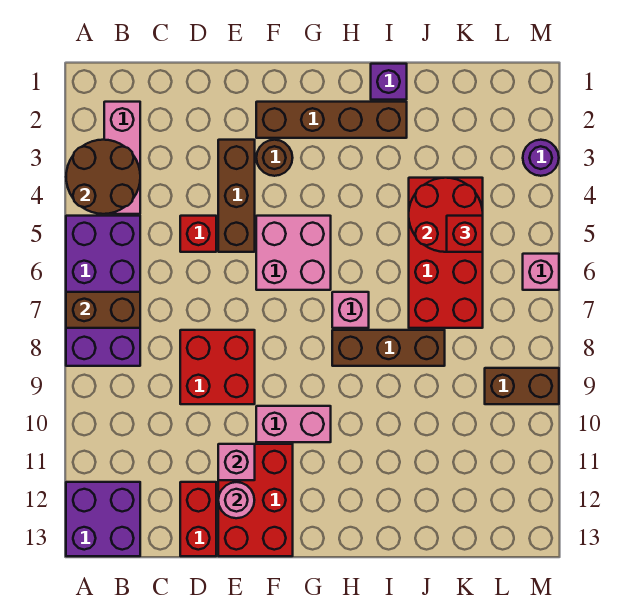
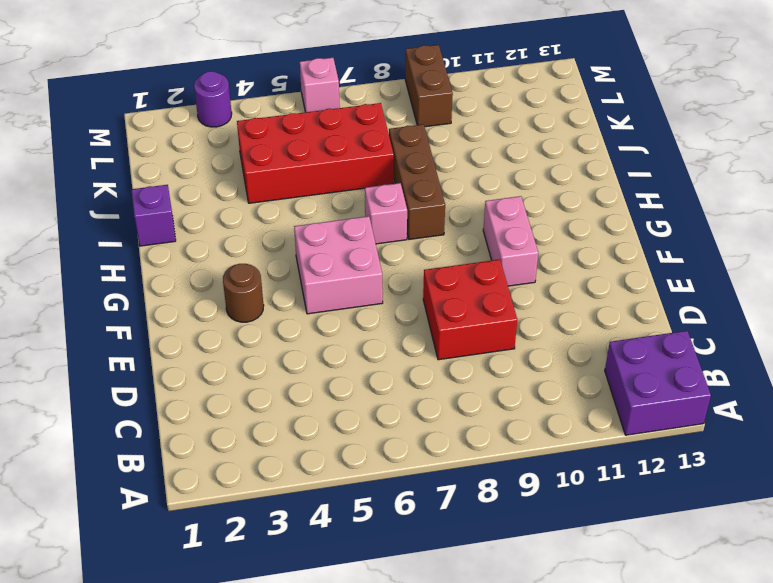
none -> purple 2x4 brick [66,216,140,366]
none -> pink 1x3 brick [104,102,140,214]
none -> red 1x1 brick [180,216,216,252]

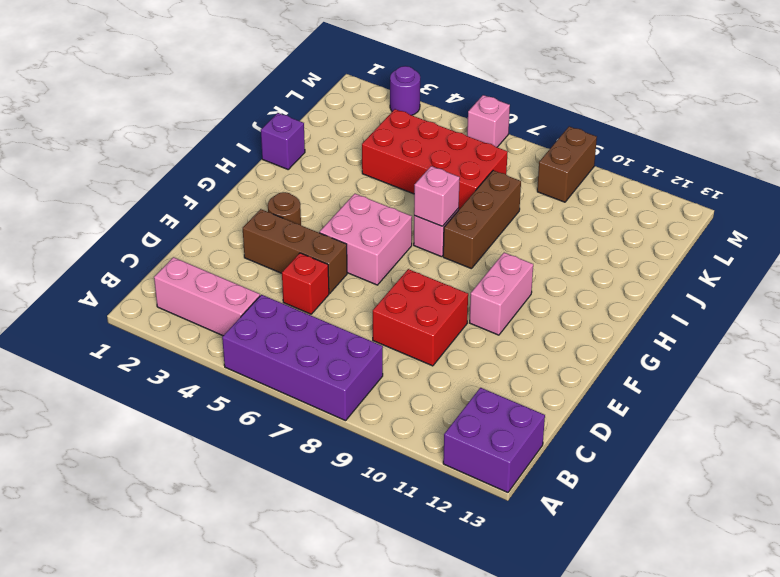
pink 1x1 brick [414,166,460,226] -> pink 1x1 brick moved to [218,444,255,480]
none -> red 1x2 brick [180,482,216,556]
none -> red 2x3 brick [218,444,293,556]
none -> brown 1x4 brick [256,102,407,138]

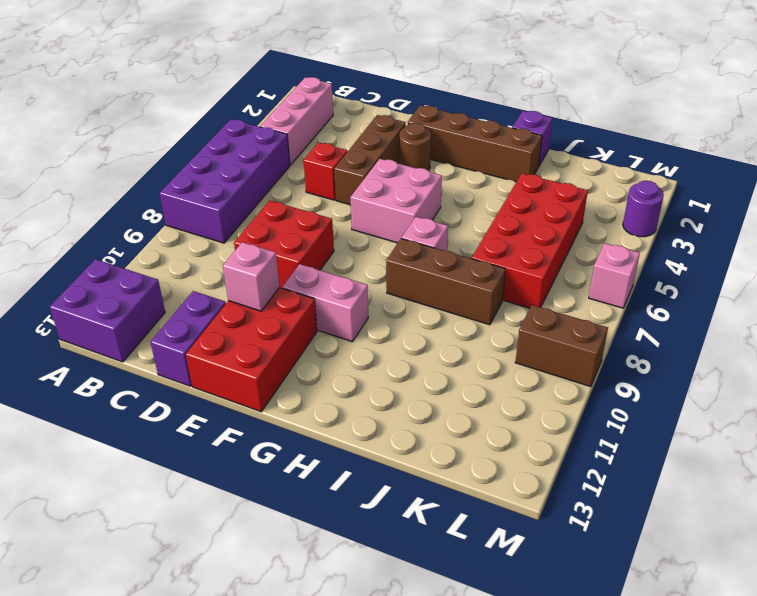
purple 1x2 brick [150,291,226,386] -> red 1x2 brick [180,482,216,556]
none -> brown 2x2 round brick [66,140,140,214]
none -> brown 1x2 brick [66,292,140,328]
none -> pink 1x1 round brick [218,482,254,518]

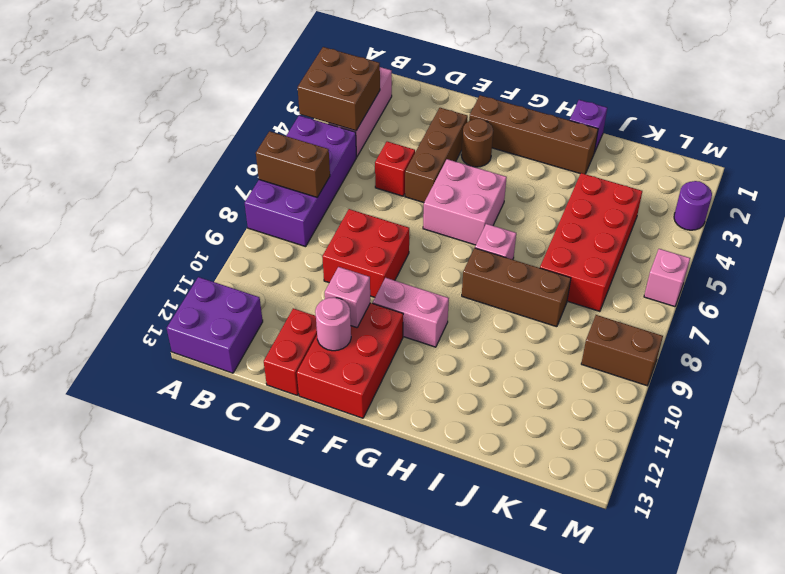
brown 2x2 brick [298,47,380,131] -> brown 2x2 round brick [66,140,140,214]
none -> red 2x2 round brick [409,178,483,252]
none -> red 1x1 brick [447,216,483,252]

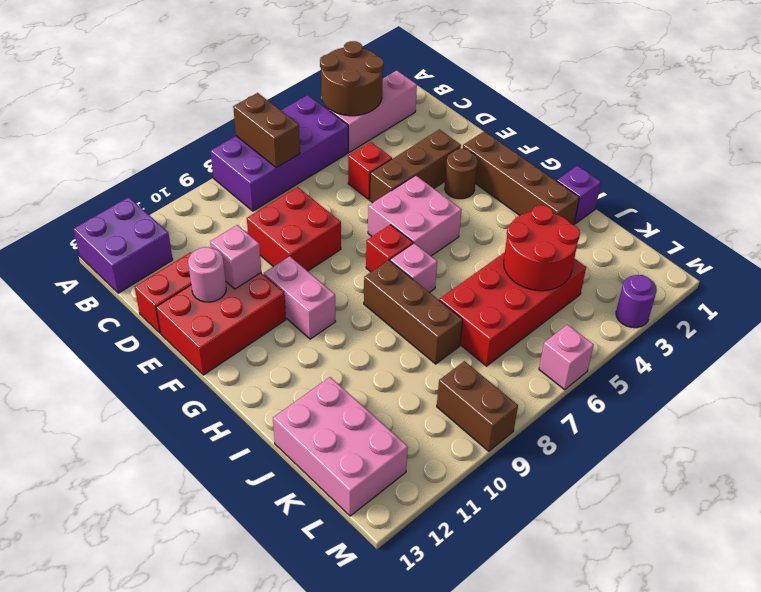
red 1x1 brick [366,225,413,272] -> red 1x1 brick moved to [447,216,483,252]
pink 2x3 brick [273,377,408,516] -> none

